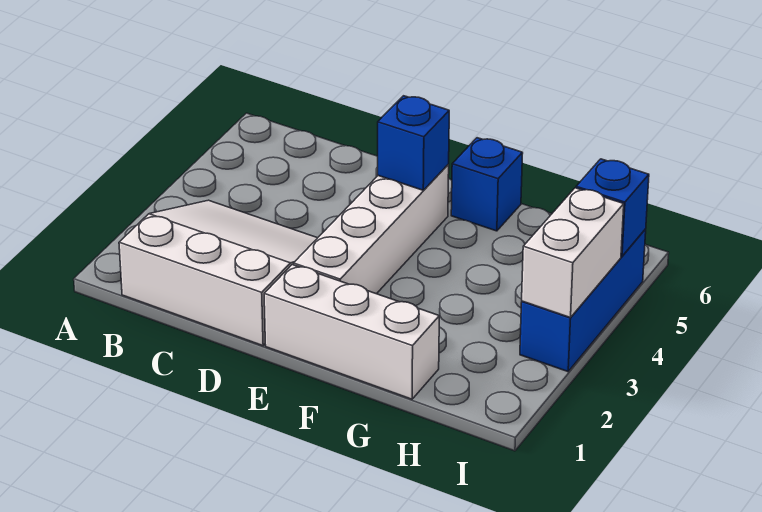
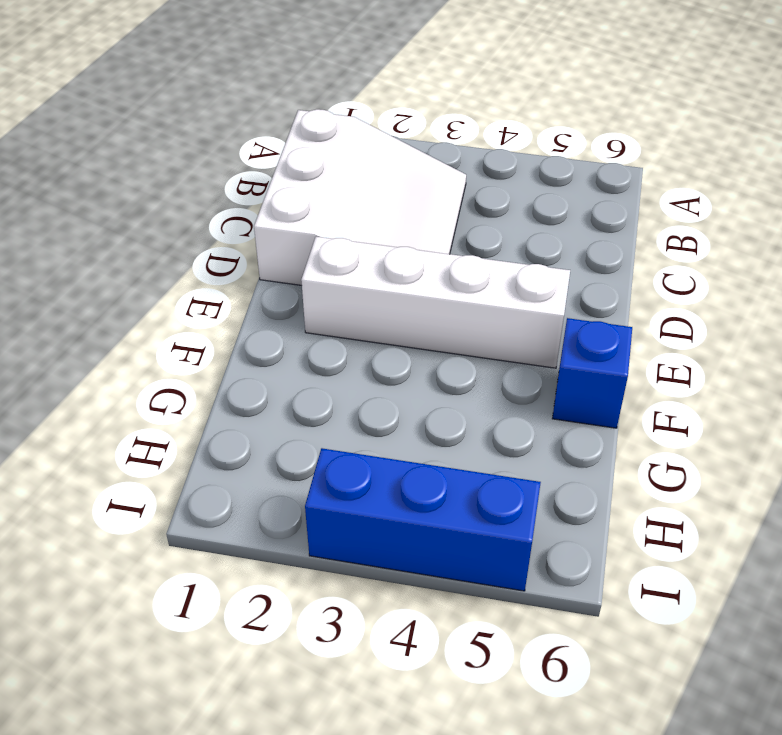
none -> white 1x3 brick [264,265,439,399]
none -> blue 1x1 brick [378,96,449,190]

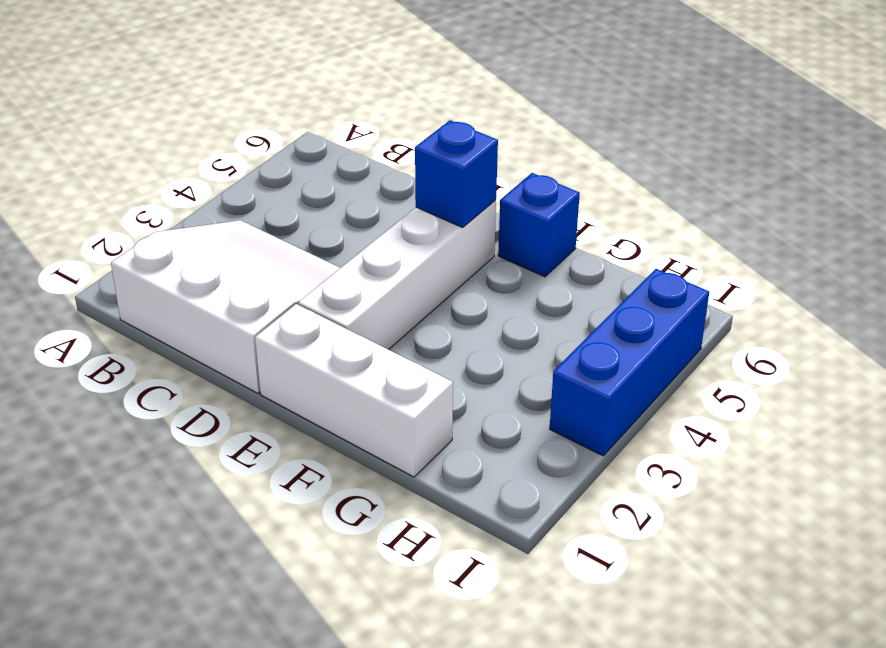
none -> white 1x2 brick [522,188,624,318]
none -> blue 1x1 brick [576,159,649,256]

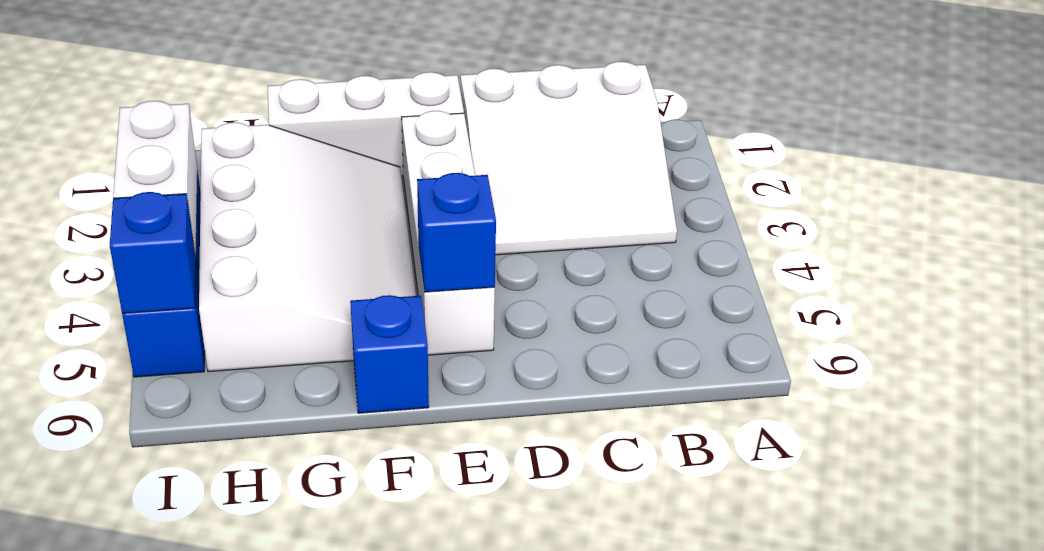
white 3x4 slope [199,122,416,372] -> none

